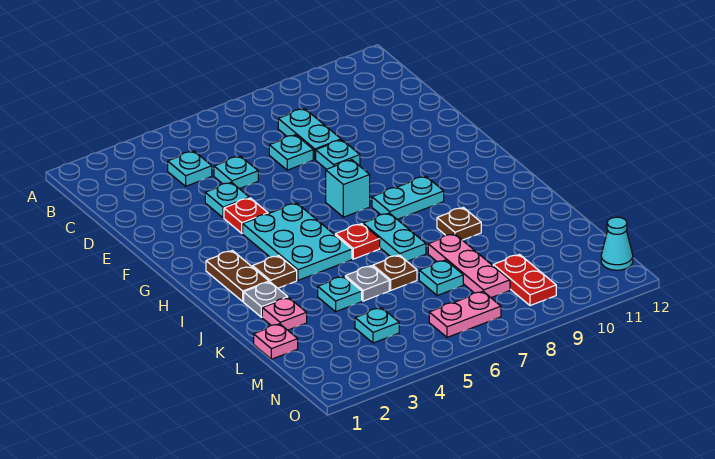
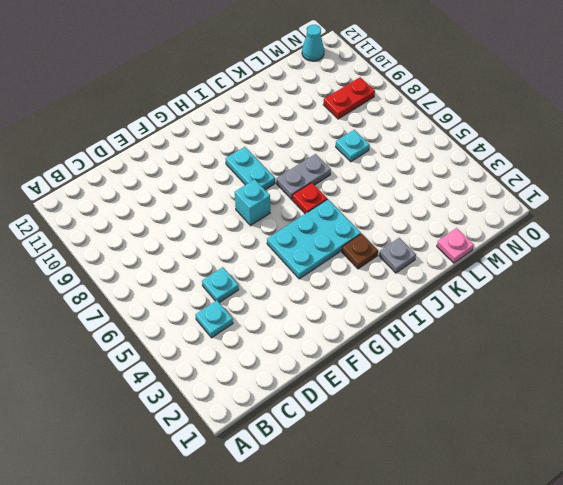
grey 1x2 plate [277,154,331,199] -> cyan 1x2 plate [363,213,426,261]
none -> cyan 1x2 plate [278,108,341,159]
none -> cyan 1x1 plate [269,135,313,170]
none -> cyan 1x1 plate [205,182,249,218]

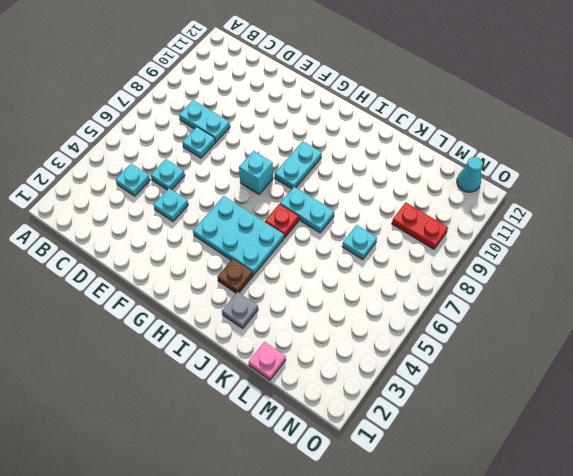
none -> cyan 1x1 plate [316,140,360,169]
none -> red 1x1 plate [224,198,268,233]
none -> brown 1x2 plate [206,251,269,302]

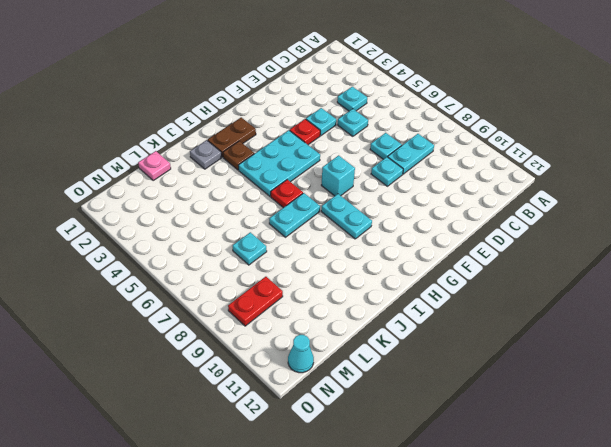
none -> brown 1x1 plate [437,207,481,240]
none -> pink 1x1 plate [262,298,307,330]
none -> cyan 1x1 plate [318,276,362,312]

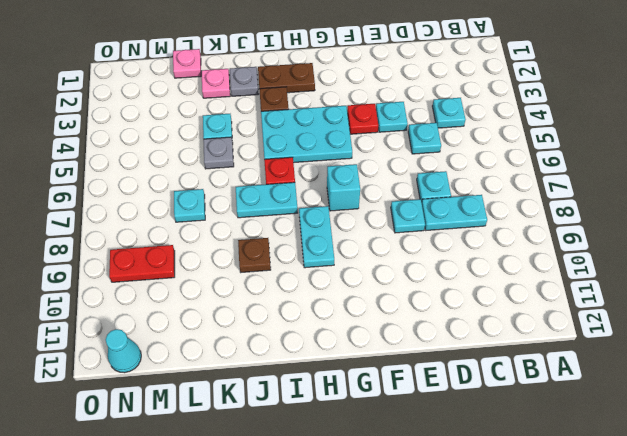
none -> brown 1x1 plate [373,255,417,290]
none -> pink 1x3 plate [428,234,510,298]
none -> cyan 1x1 plate [355,308,399,343]

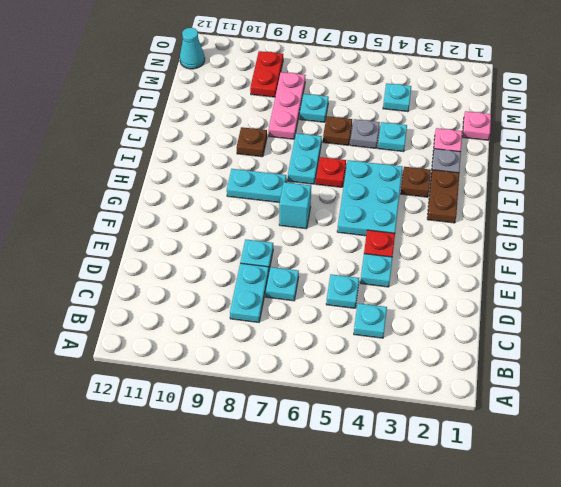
none -> pink 1x2 plate [429,292,501,337]

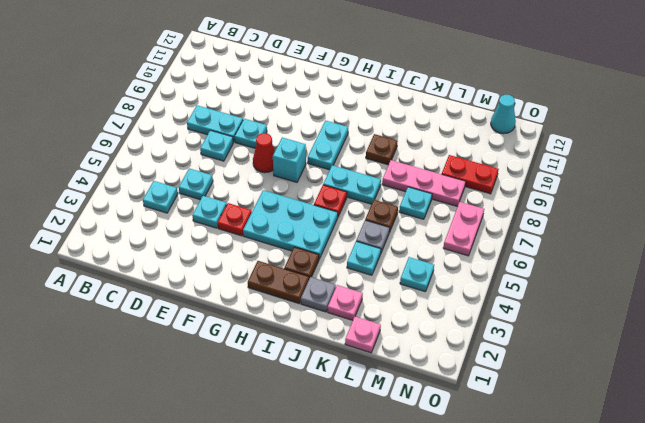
red 1x1 cone [253,133,275,173] -> none

